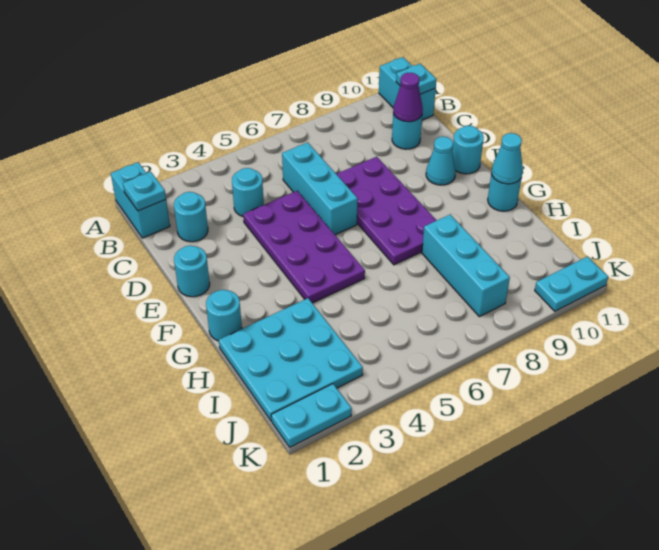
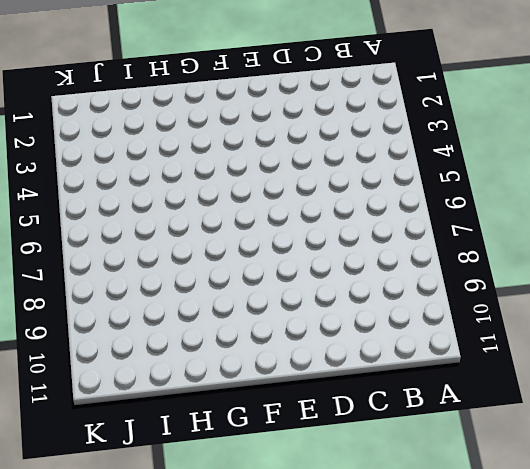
none -> cyan 1x2 brick [111,162,170,238]
none -> cyan 1x2 brick [379,57,436,120]
none -> cyan 1x1 round brick [174,192,208,242]

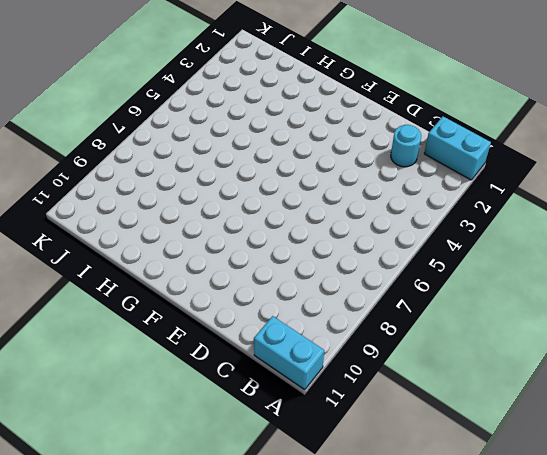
none -> cyan 1x1 round brick [232,168,264,216]
none -> cyan 1x3 brick [282,142,358,235]
none -> cyan 1x1 round brick [392,113,422,149]

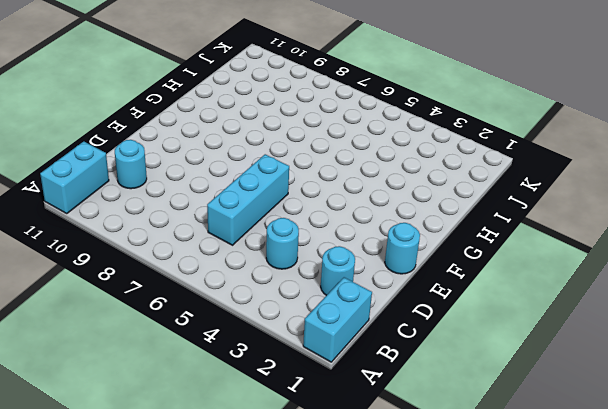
none -> purple 2x4 plate [243,191,365,303]
none -> purple 2x4 plate [337,157,437,265]
none -> cyan 1x1 cone [426,137,456,185]

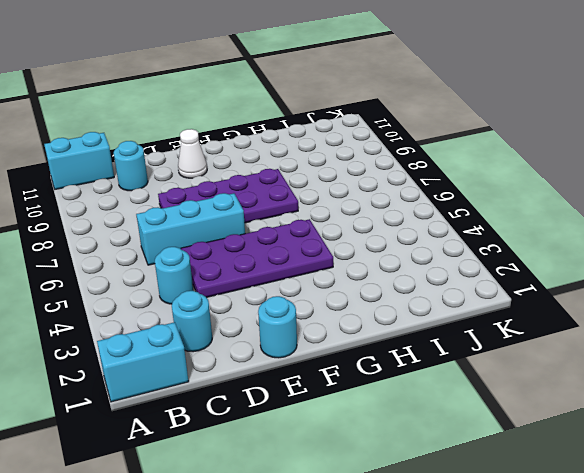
white 1x1 cone [178,129,207,178] -> cyan 1x1 cone [426,137,456,185]
none -> cyan 1x1 round brick [452,126,484,174]
none -> cyan 1x1 round brick [206,290,242,341]
none -> cyan 1x1 round brick [488,174,521,211]

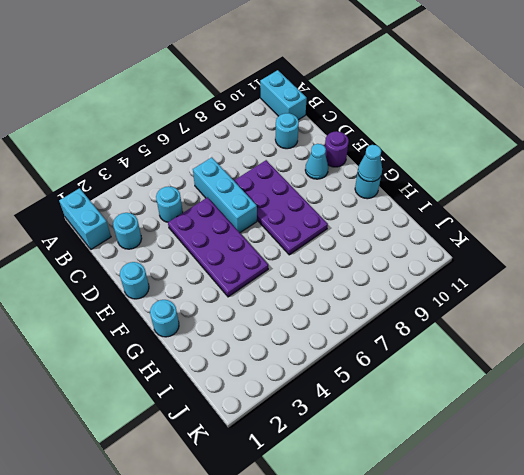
purple 1x1 round brick [325,131,349,167] -> cyan 1x1 round brick [452,126,484,174]
none -> cyan 3x3 plate [219,298,363,421]
none -> cyan 1x3 brick [422,215,510,317]
none -> cyan 1x2 plate [271,384,352,447]

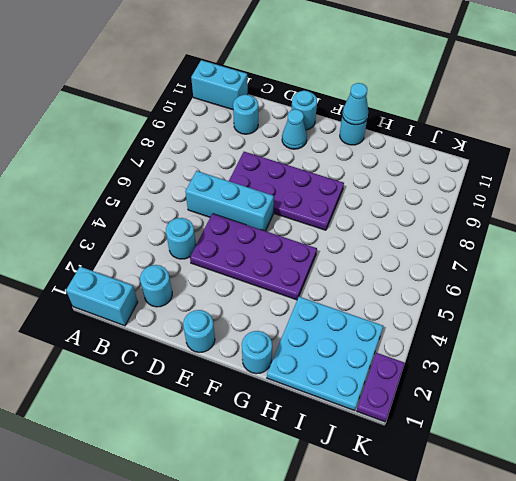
purple 1x2 plate [356,353,404,422] -> cyan 1x2 plate [271,384,352,447]
none -> cyan 1x3 brick [422,215,510,317]
none -> cyan 1x2 plate [535,257,608,311]
none -> cyan 1x1 plate [123,172,166,211]

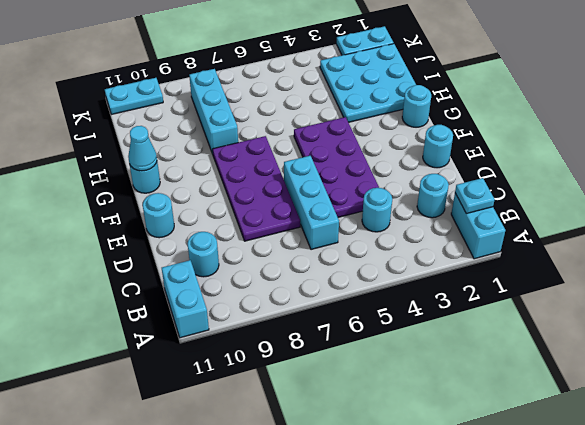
none -> cyan 1x1 cone [426,137,456,185]
none -> cyan 1x1 plate [396,64,436,94]
none -> purple 1x1 cone [393,73,423,122]

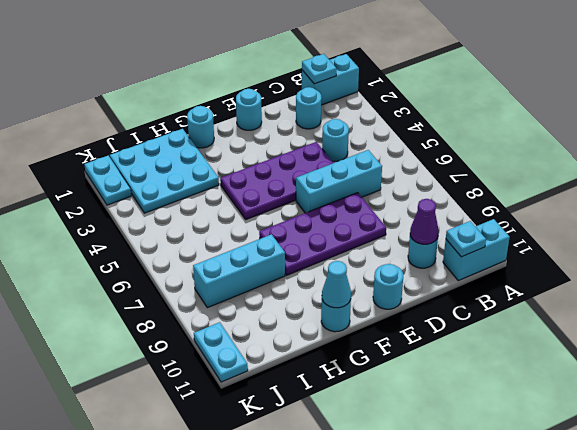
none -> cyan 1x1 cone [426,137,456,185]

